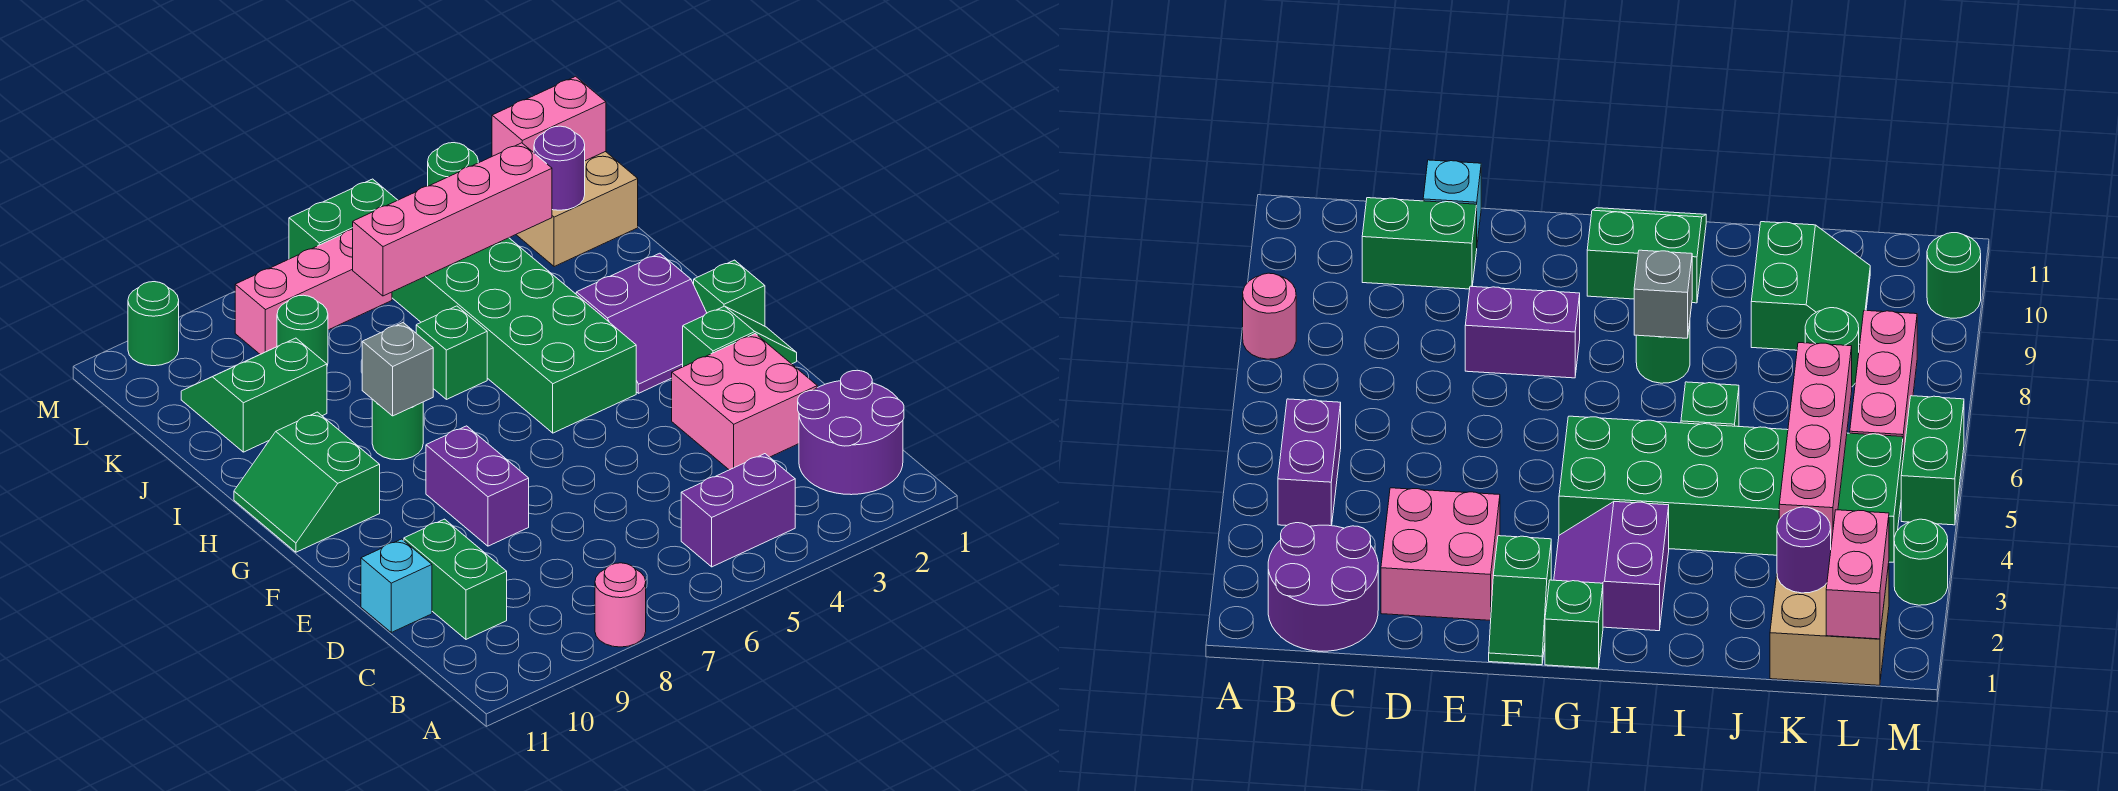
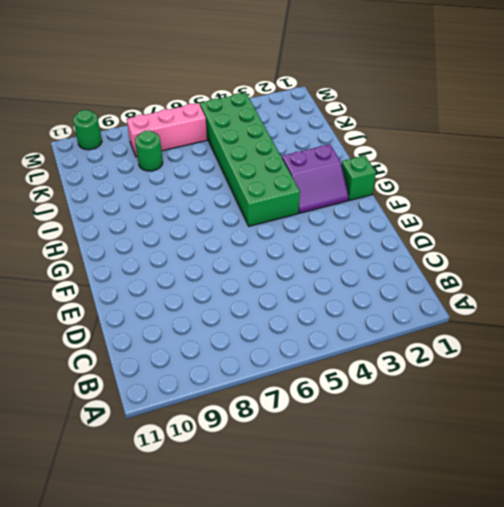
none -> pink 1x1 round brick [595,563,646,647]
none -> purple 2x2 round brick [798,370,904,495]
none -> purple 1x2 brick [681,454,795,567]

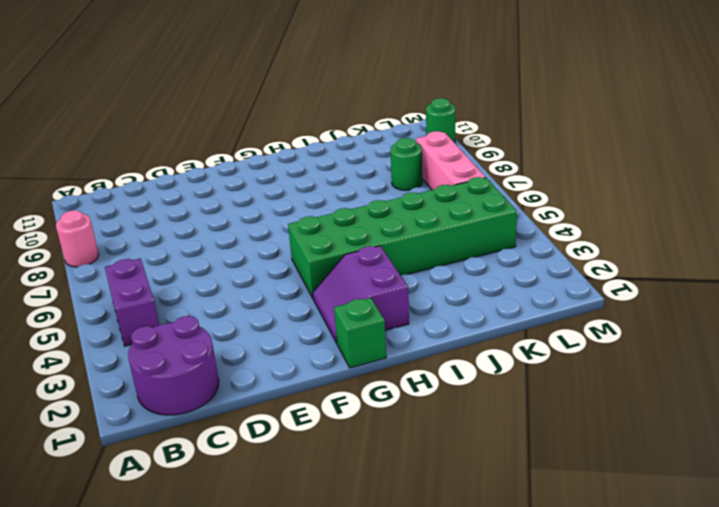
none -> green 1x2 brick [404,519,507,639]
none -> pink 2x2 brick [672,334,817,470]
none -> cyan 1x1 brick [361,539,432,632]

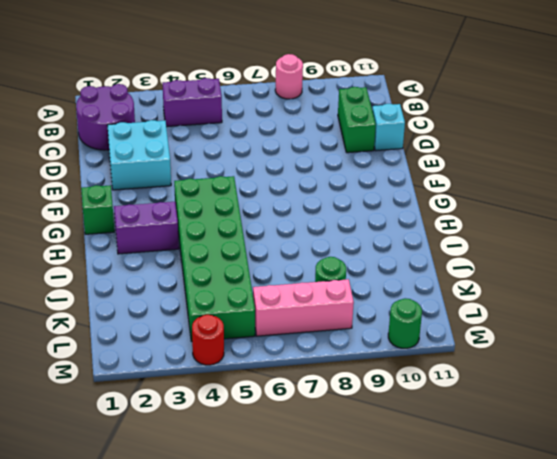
cyan 2x2 brick [107,120,171,190] -> pink 2x2 brick [672,334,817,470]
red 1x1 round brick [192,315,224,365] -> none
none -> purple 1x2 brick [426,426,529,546]
none -> green 1x2 slope [683,306,797,367]
none -> green 2x2 slope [234,412,380,552]

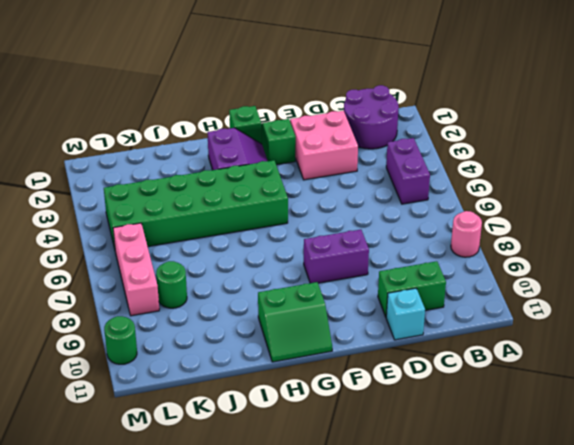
none -> green 1x1 round brick [372,399,423,460]
none -> green 1x1 brick [416,306,487,399]
none -> green 2x2 slope [181,338,327,452]

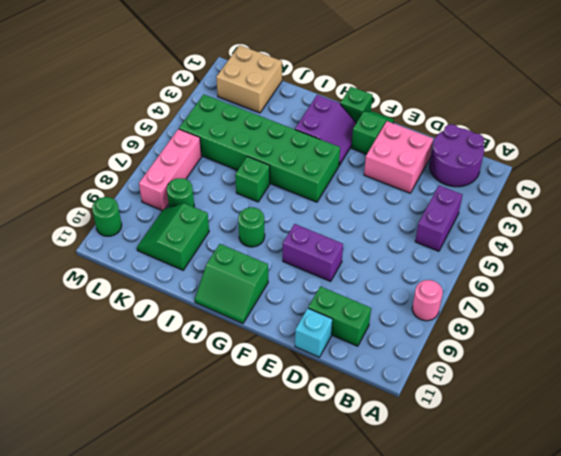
none -> green 1x1 round brick [428,143,478,186]
none -> green 1x2 brick [289,179,397,259]
none -> grey 1x1 brick [362,323,433,416]

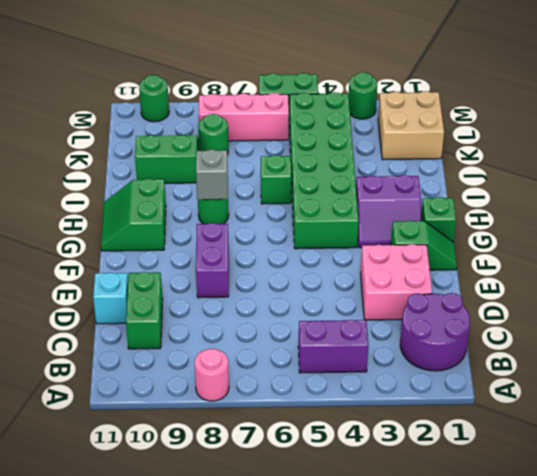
none -> purple 1x1 round brick [534,126,585,210]
none -> pink 1x4 brick [353,143,552,296]
none -> pink 1x2 brick [492,76,606,161]

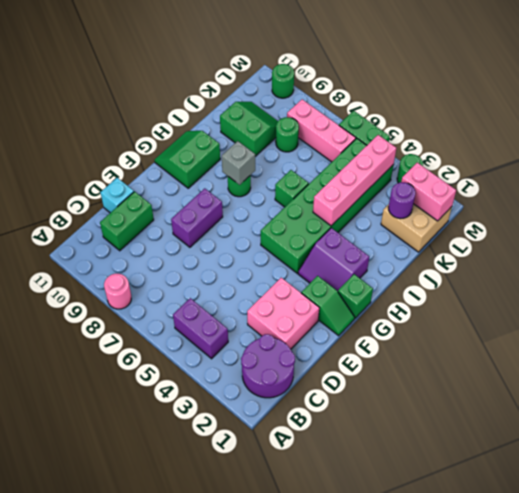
pink 1x4 brick [313,135,396,226] -> pink 1x4 brick turned to [353,143,552,296]

